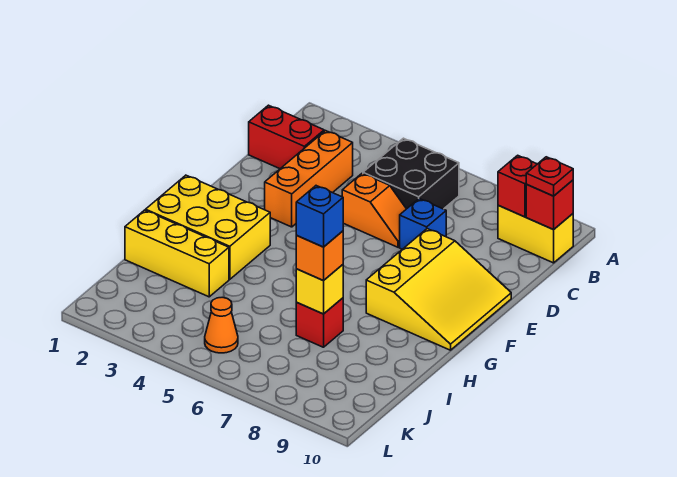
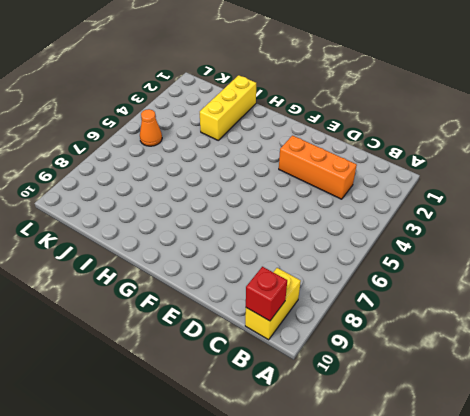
none -> black 2x2 brick [363,138,459,209]
none -> red 1x2 brick [249,105,324,169]
none -> orange 1x2 slope [342,173,406,247]

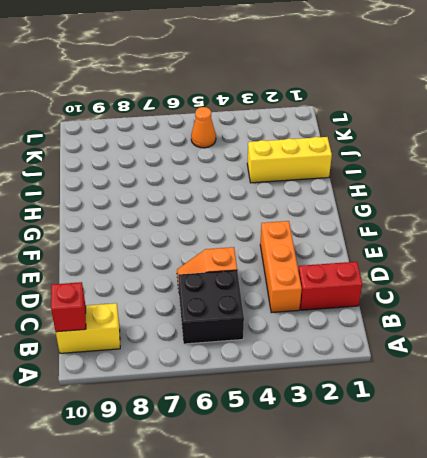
none -> blue 1x1 brick [400,199,446,249]
none -> yellow 3x3 slope [366,229,511,350]
none -> yellow 2x3 brick [146,175,270,279]

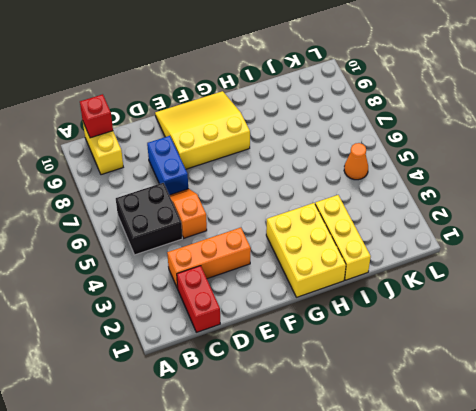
blue 1x2 brick [147,136,188,195] -> blue 1x1 brick [400,199,446,249]
none -> red 1x1 brick [296,298,343,347]
none -> red 1x1 brick [498,155,537,217]
none -> yellow 1x1 brick [296,265,343,314]

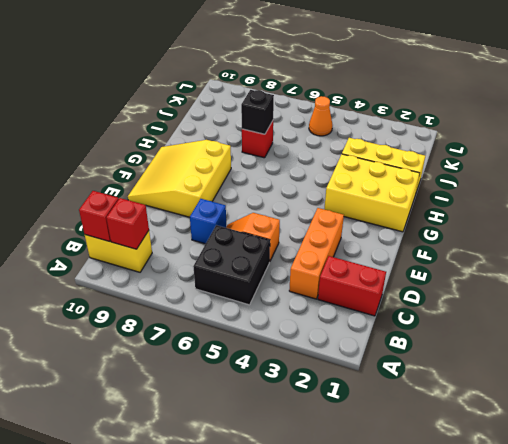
black 1x1 brick [241,90,274,134] -> yellow 1x1 brick [296,265,343,314]
none -> red 1x1 plate [526,157,573,196]
none -> orange 1x1 brick [296,231,343,281]
none -> blue 1x1 brick [296,186,343,247]

